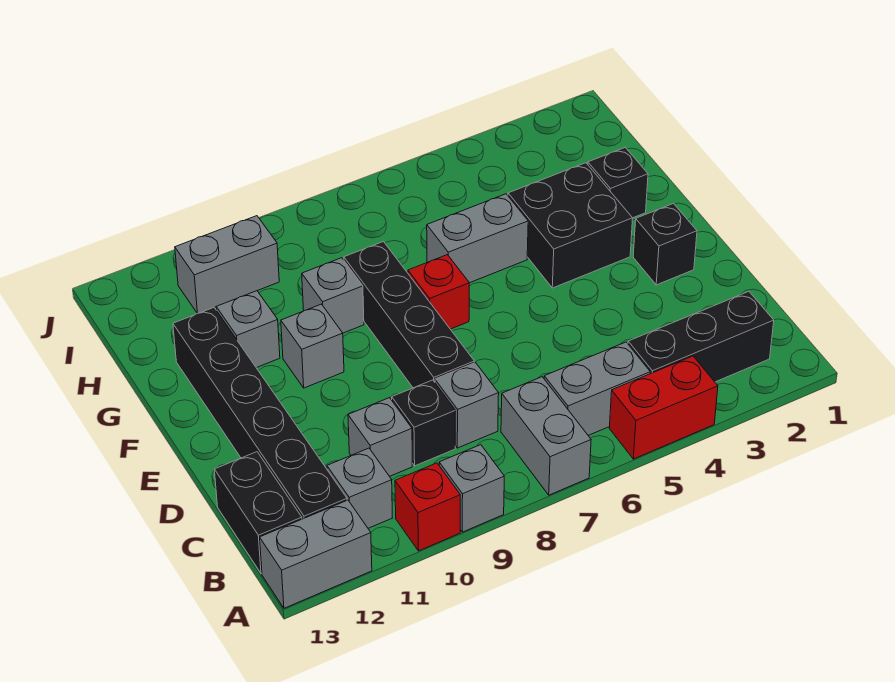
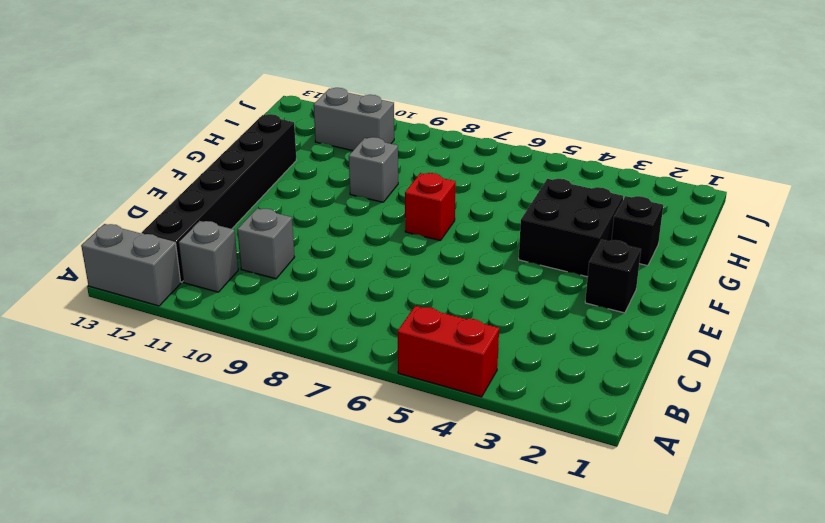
none -> grey 1x2 brick [501,377,591,495]
none -> grey 1x1 brick [439,445,504,532]
none -> red 1x1 brick [395,463,460,551]

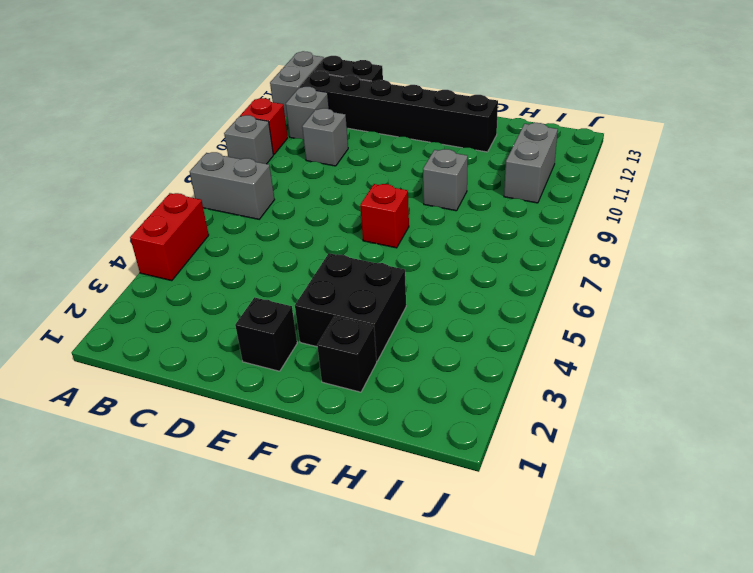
none -> black 1x3 brick [628,291,774,382]
none -> grey 1x2 brick [544,342,650,435]
none -> grey 1x1 brick [435,363,499,448]

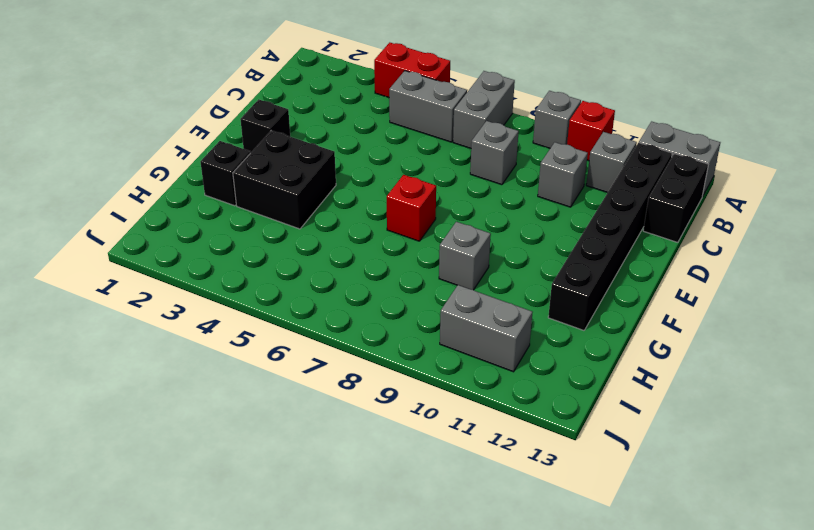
none -> black 1x3 brick [628,291,774,382]
none -> black 1x1 brick [392,380,456,466]
none -> black 1x4 brick [344,242,474,388]

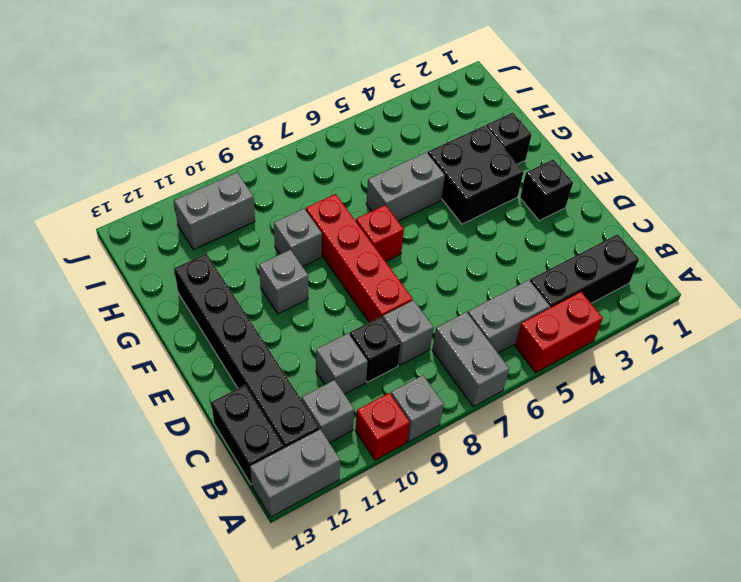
red 1x4 brick [306,194,413,322] -> black 1x4 brick [344,242,474,388]
none -> grey 1x1 brick [216,291,280,368]

